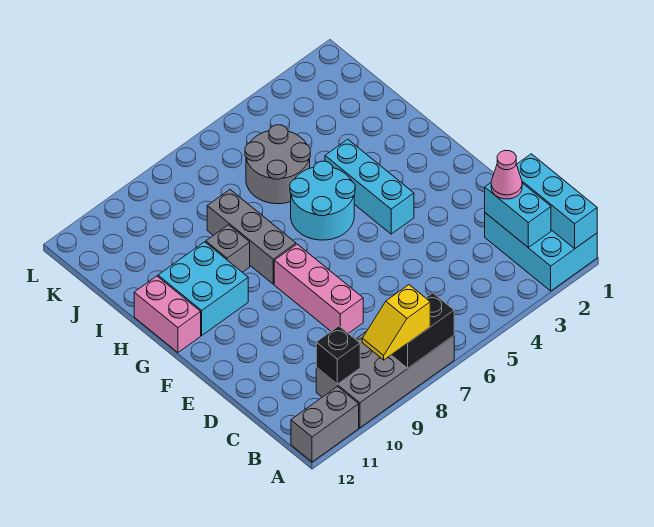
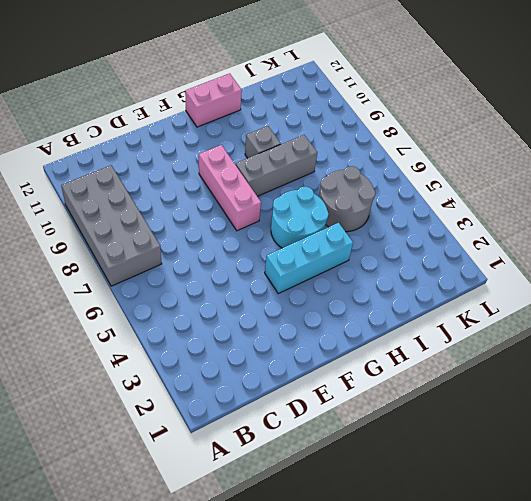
pink 1x3 brick [199,145,261,231] -> pink 1x3 brick turned to [274,244,363,333]
none -> cyan 2x3 brick [485,213,597,291]
none -> grey 1x2 brick [291,387,359,462]
none -> cyan 2x2 brick [158,242,248,335]

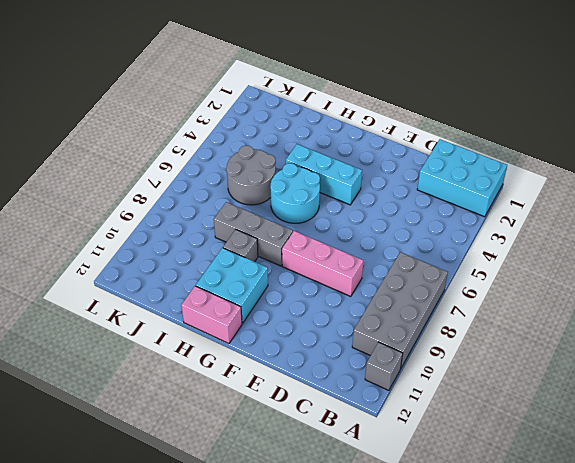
grey 1x1 brick [365,342,403,391] -> grey 1x2 brick [291,387,359,462]
none -> cyan 1x3 brick [517,154,597,248]
none -> black 1x2 brick [392,293,454,368]
none -> cyan 1x2 brick [485,183,551,248]

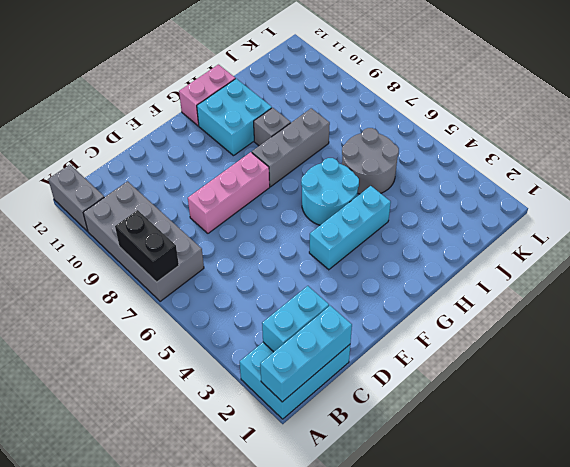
none -> black 1x1 brick [316,326,360,384]
none -> yellow 1x2 slope [362,285,430,360]
none -> pink 1x1 cone [491,150,522,199]

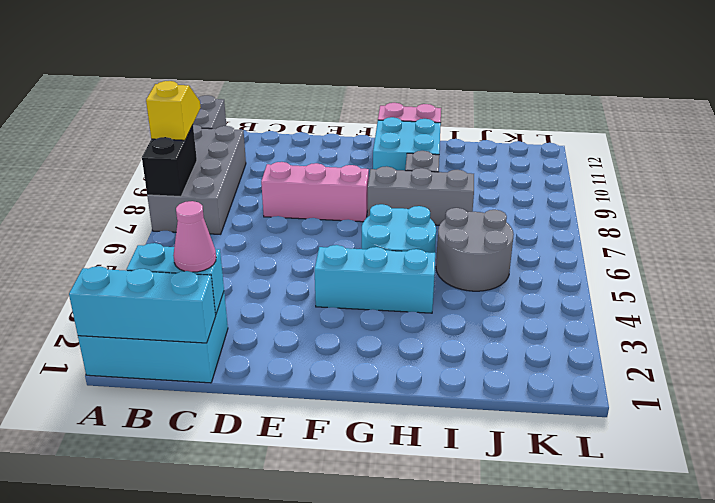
none -> black 1x1 brick [316,326,360,384]

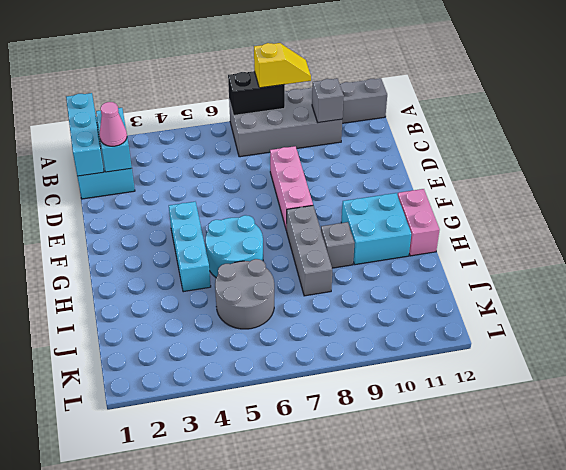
grey 1x1 brick [312,78,344,123] -> black 1x1 brick [316,326,360,384]

